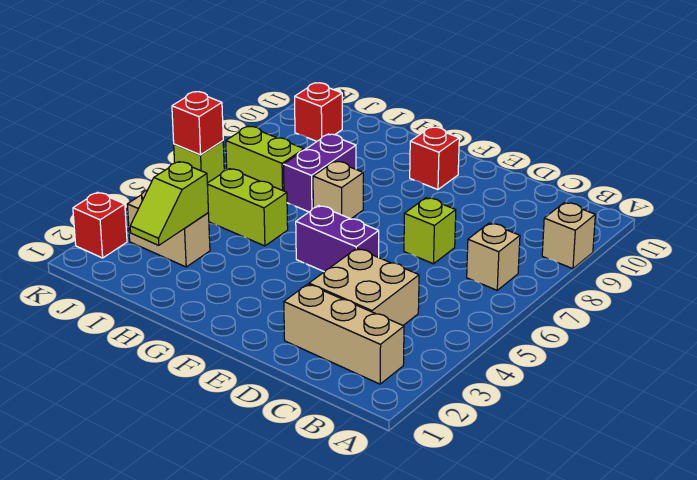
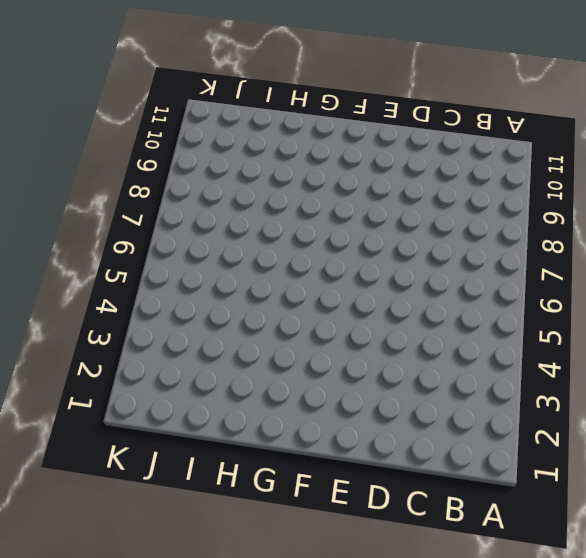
none -> tan 1x1 brick [542,202,595,269]
none -> tan 1x3 brick [284,284,404,384]
none -> tan 1x1 brick [467,223,520,290]

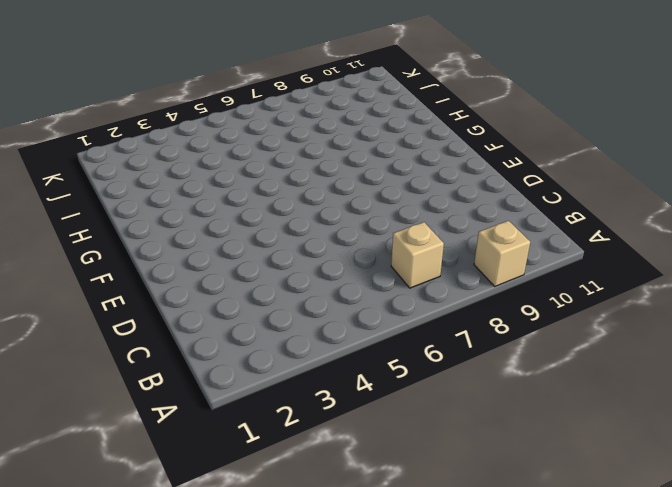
none -> tan 1x3 brick [284,284,404,384]
none -> tan 2x2 brick [309,248,419,325]
none -> lime 1x1 brick [404,198,456,264]

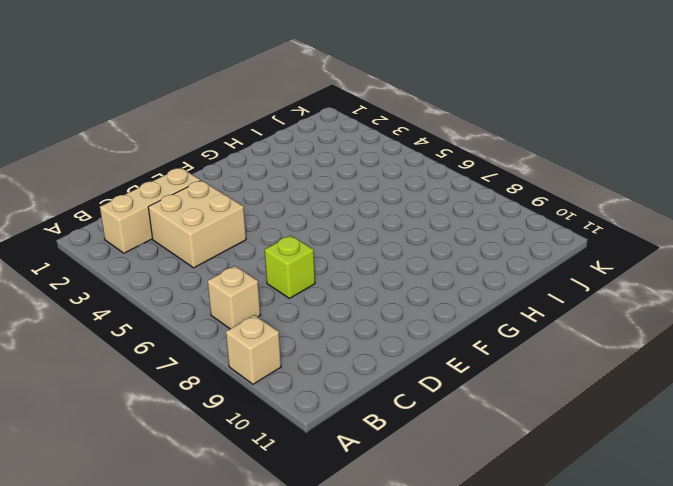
none -> purple 1x2 brick [296,206,379,272]
none -> red 1x1 brick [410,127,459,190]
none -> tan 1x1 brick [313,161,363,219]

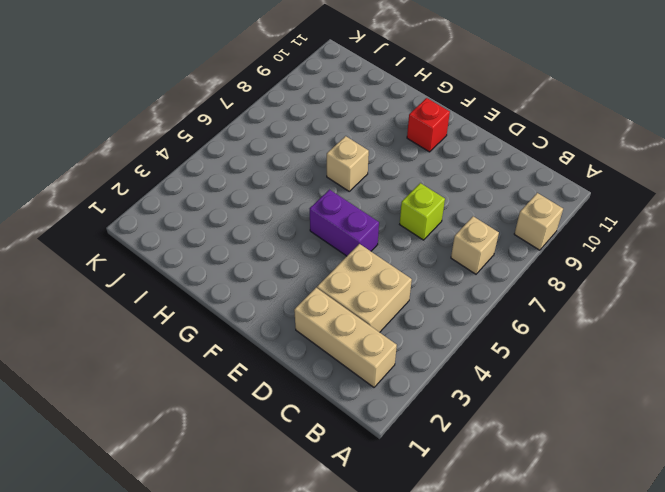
none -> lime 1x2 brick [207,169,288,246]
none -> purple 1x2 brick [284,134,356,212]
none -> tan 1x2 brick [127,190,210,267]

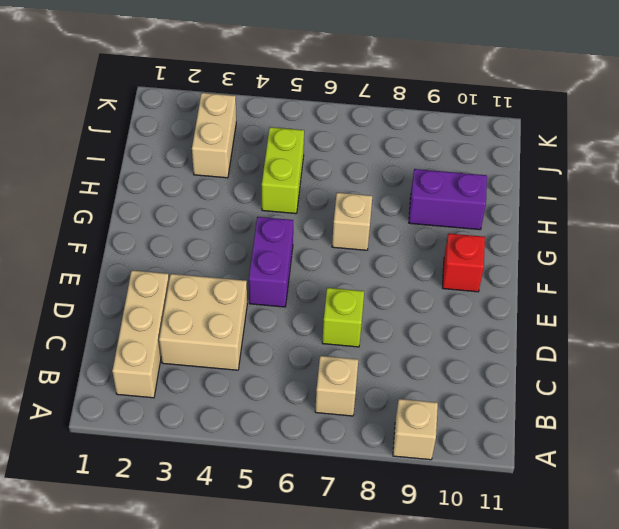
purple 1x2 brick [409,169,487,230] -> purple 1x2 brick moved to [284,134,356,212]
none -> lime 1x2 brick [226,127,304,191]
none -> red 1x1 brick [295,83,342,141]
none -> red 1x1 brick [73,192,127,258]

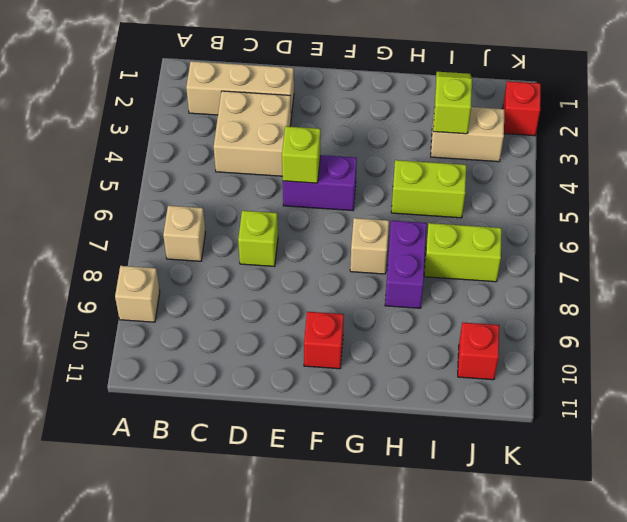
lime 1x1 brick [282,126,321,183] -> lime 1x1 brick moved to [174,141,224,183]
none -> red 1x1 brick [172,92,223,155]

